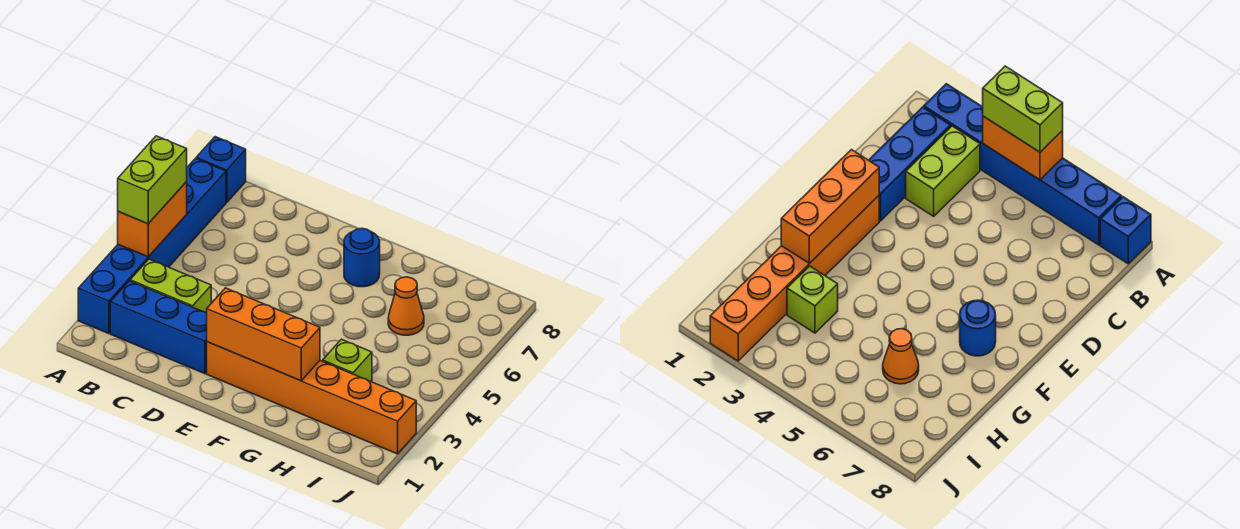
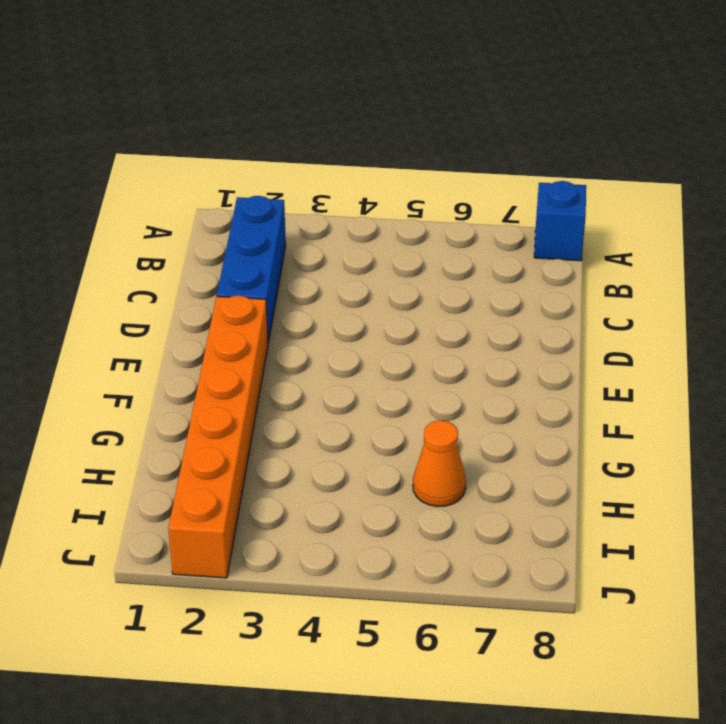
none -> blue 1x6 brick [78,158,226,334]
none -> lime 1x2 brick [130,259,211,313]

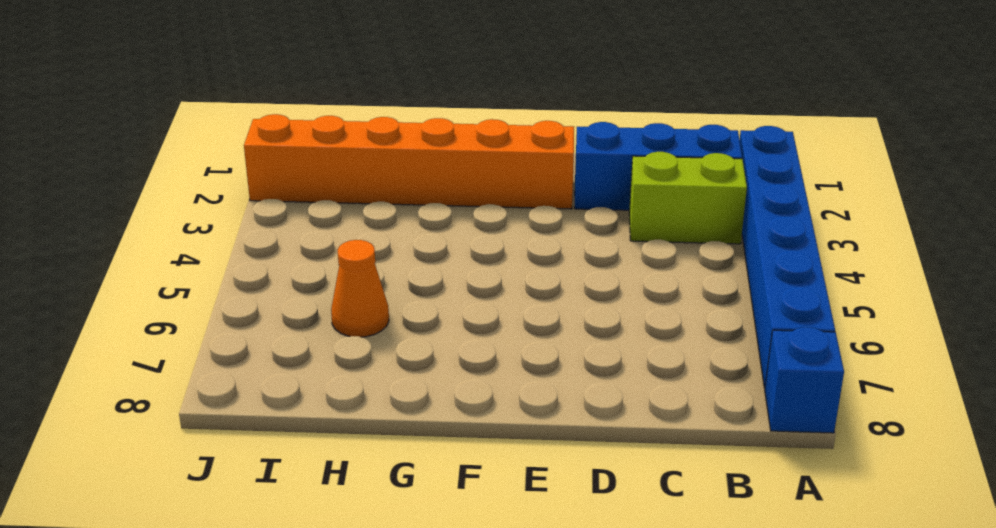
none -> blue 1x1 round brick [344,228,380,287]
none -> lime 1x1 brick [323,339,372,382]

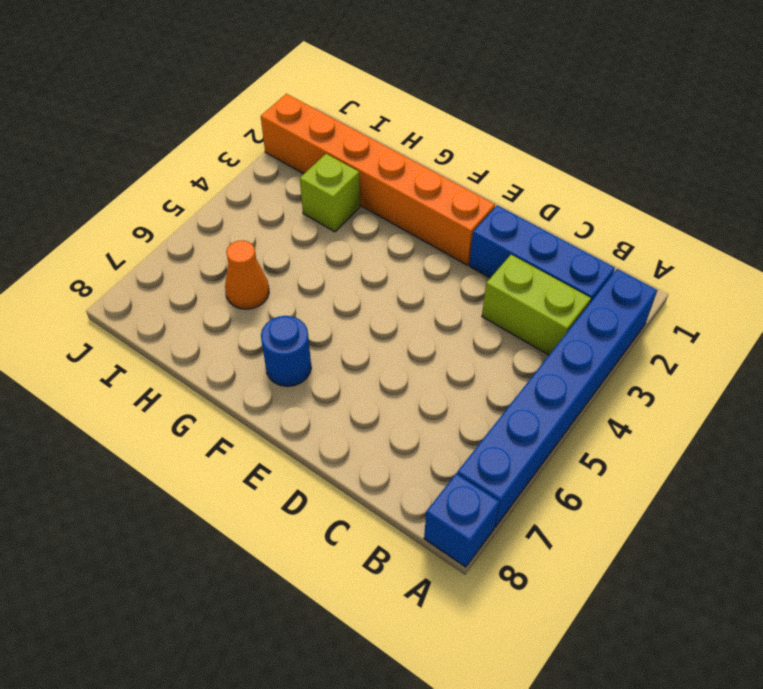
none -> orange 1x2 brick [118,182,187,257]
none -> orange 1x3 brick [207,288,320,381]

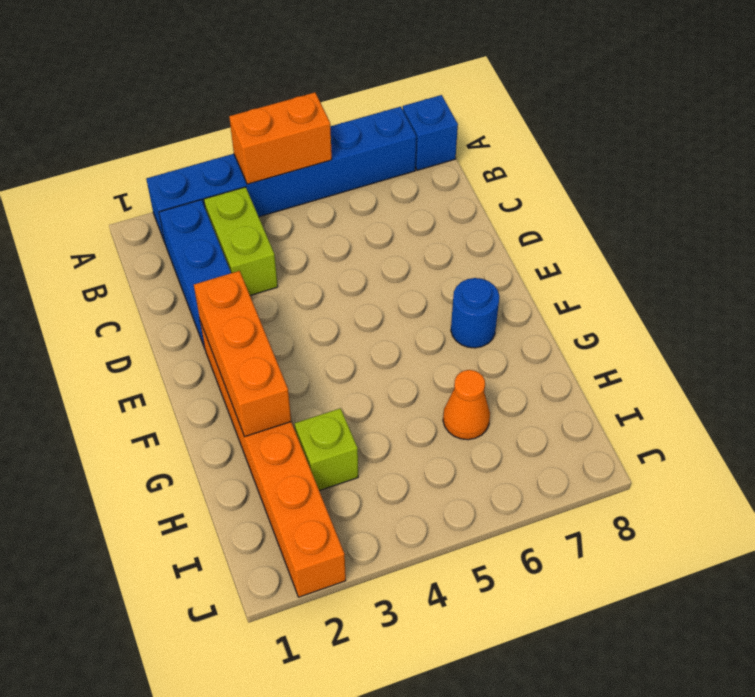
none -> lime 1x2 brick [118,136,187,224]

